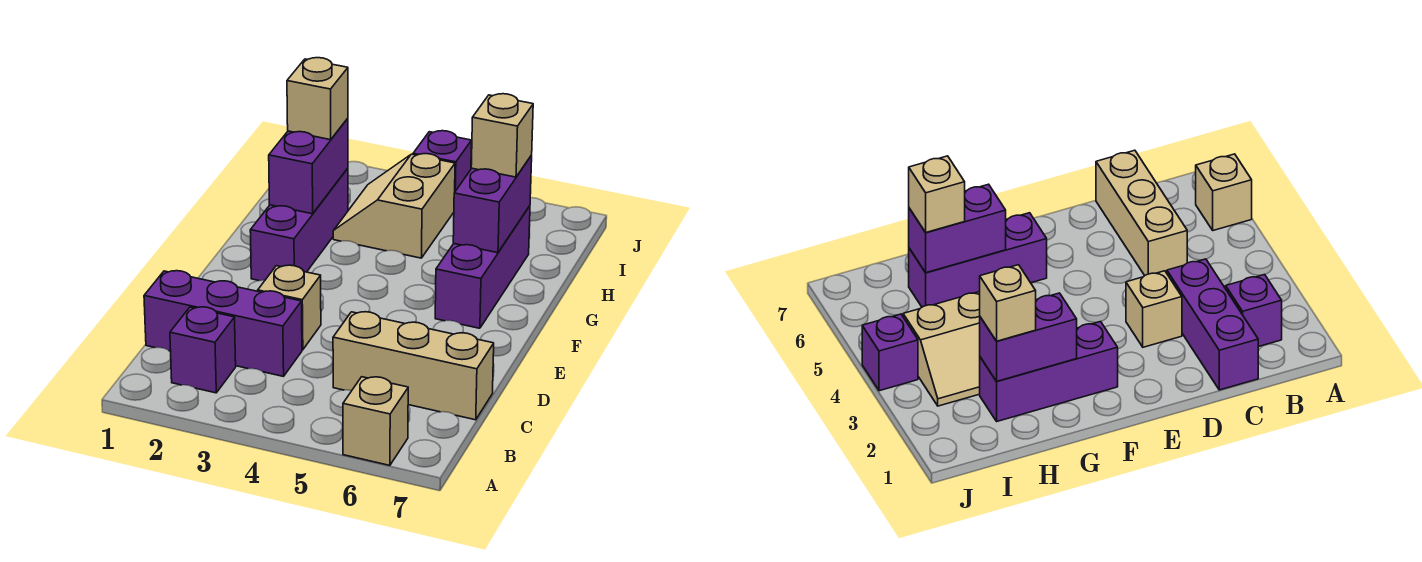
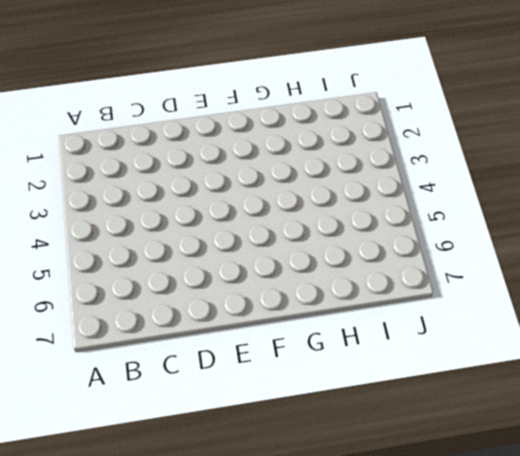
none -> tan 1x1 brick [343,377,408,465]
none -> purple 1x1 brick [170,307,236,393]
none -> purple 1x3 brick [144,271,302,376]

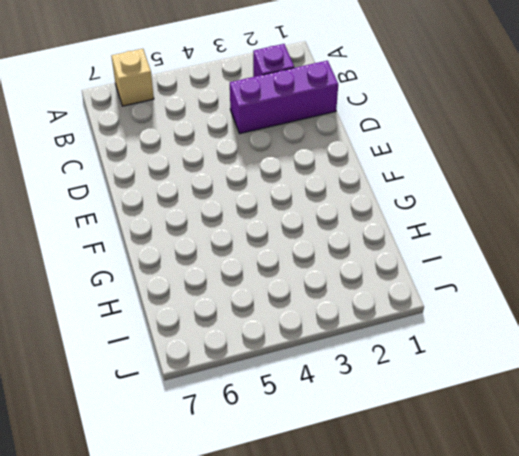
none -> tan 1x3 brick [333,312,494,420]
none -> tan 1x1 brick [258,265,321,350]
none -> purple 1x3 brick [250,168,348,281]

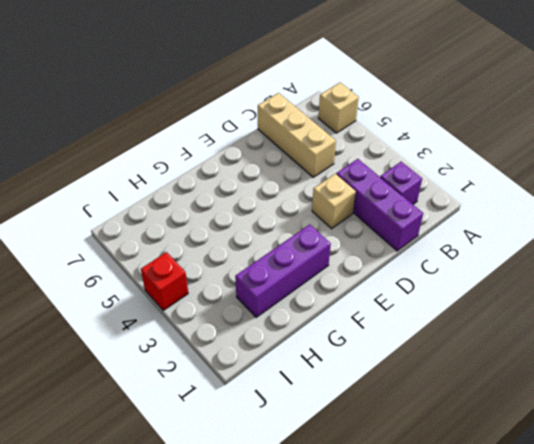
red 1x1 brick [141,252,188,310] -> purple 1x1 brick [413,131,472,191]
none -> purple 1x3 brick [435,206,530,328]
none -> tan 2x2 slope [333,154,455,258]
none -> purple 1x2 brick [269,118,348,214]

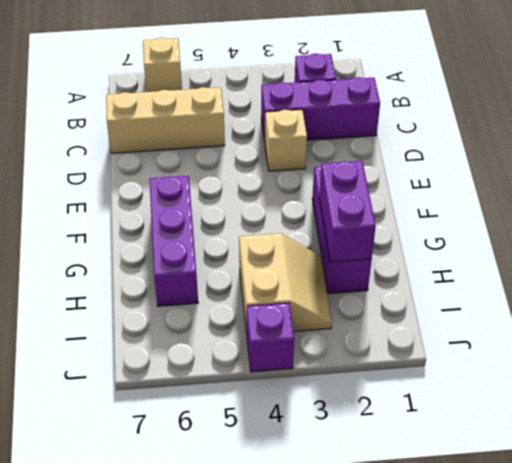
none -> purple 1x2 brick [453,155,532,253]
none -> tan 1x1 brick [287,58,348,140]
none -> tan 1x1 brick [471,94,533,177]

